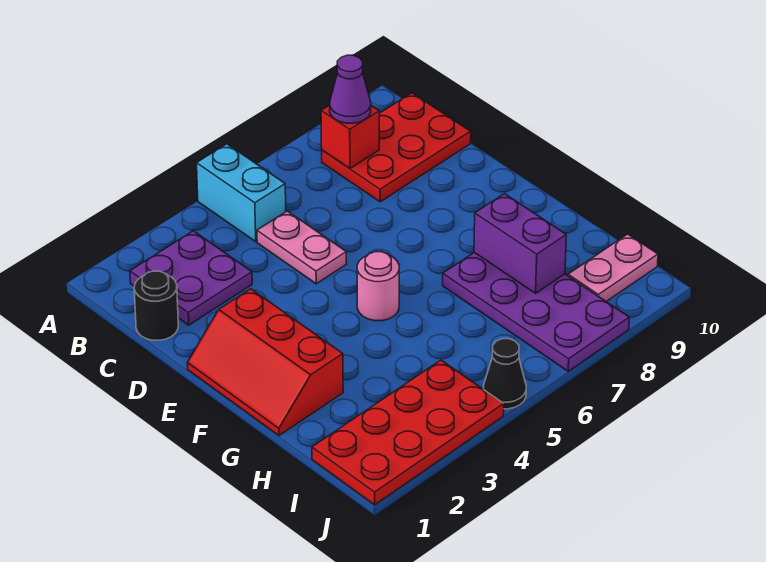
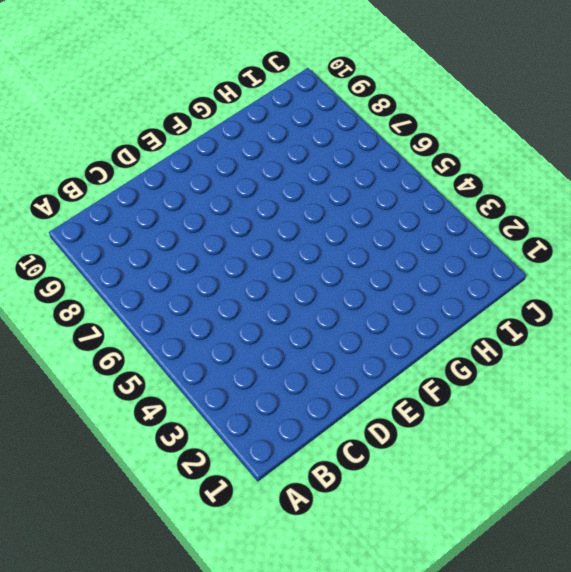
none -> cyan 1x2 brick [197,144,286,242]
none -> purple 2x2 plate [130,231,252,325]
none -> red 2x3 plate [322,93,471,202]

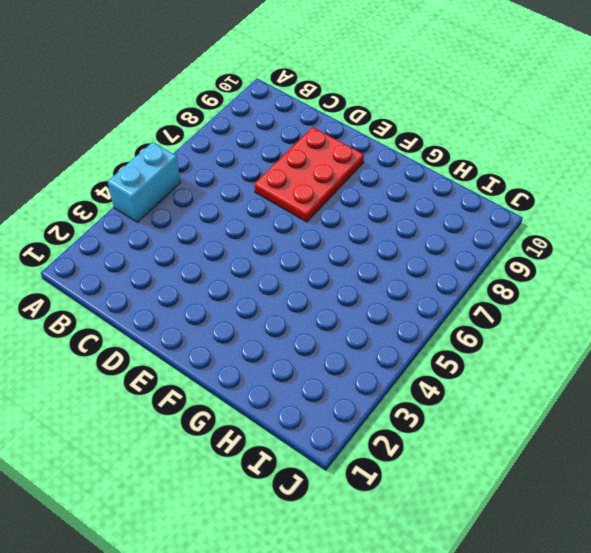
cyan 1x2 brick [108,142,180,222] -> cyan 1x2 brick turned to [197,144,286,242]
red 2x3 plate [254,127,364,222] -> red 2x3 plate moved to [322,93,471,202]
none -> purple 2x2 plate [130,231,252,325]
none -> black 1x1 round brick [134,271,178,340]
none -> pink 1x2 plate [257,211,347,284]

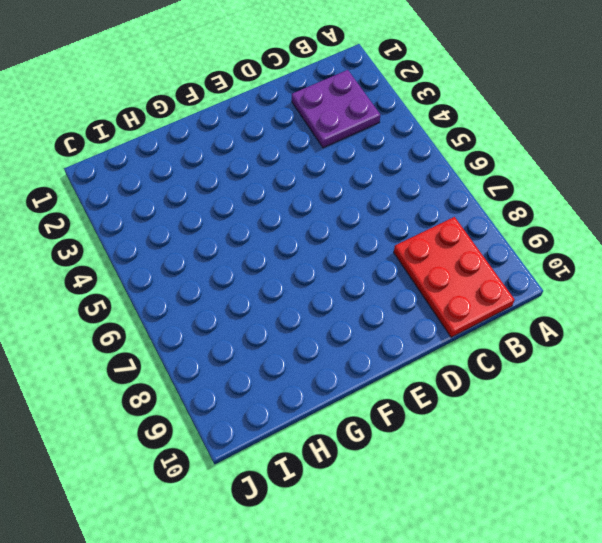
none -> cyan 1x2 brick [197,144,286,242]
none -> black 1x1 round brick [134,271,178,340]
none -> pink 1x2 plate [257,211,347,284]

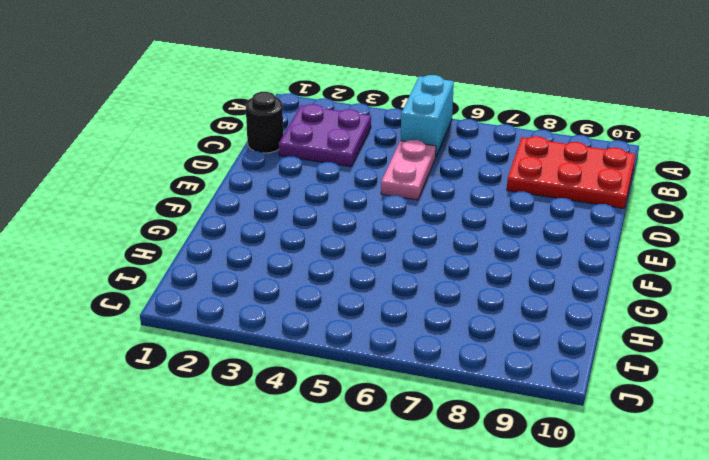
none -> red 2x3 slope [187,289,343,435]
none -> pink 1x1 round brick [357,252,399,321]
none -> purple 2x4 plate [443,253,629,371]

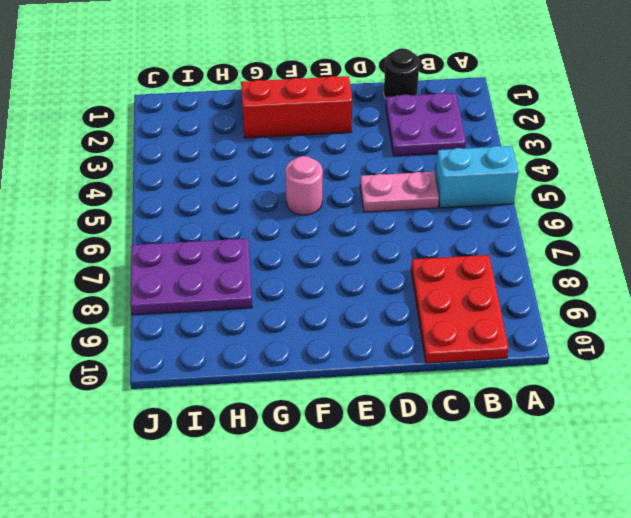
purple 2x3 plate [130,238,252,315] -> purple 2x4 plate [443,253,629,371]
none -> red 2x4 plate [312,360,504,505]
none -> pink 1x2 plate [568,234,658,302]
none -> black 1x1 cone [484,339,526,409]

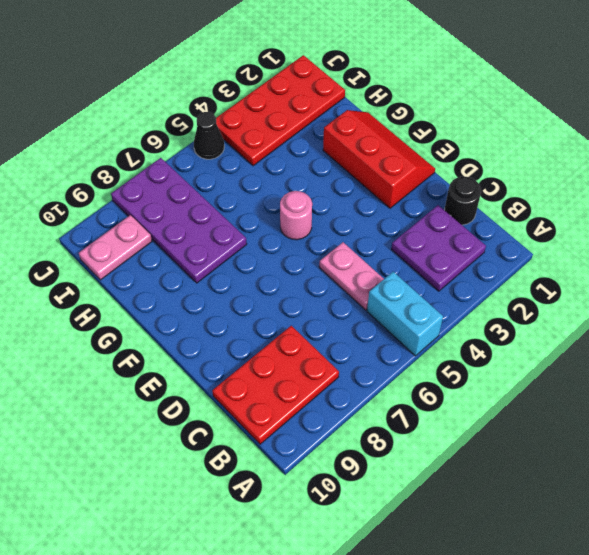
none -> red 1x1 brick [321,105,379,168]
none -> purple 1x2 brick [474,194,566,293]
none -> purple 1x1 cone [330,55,371,123]

